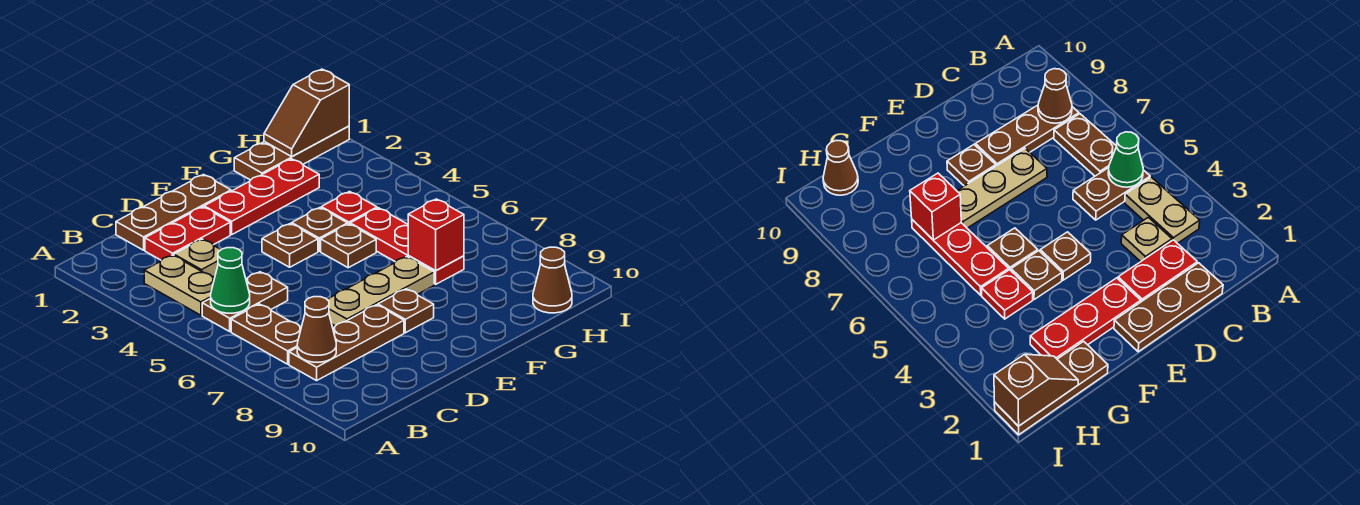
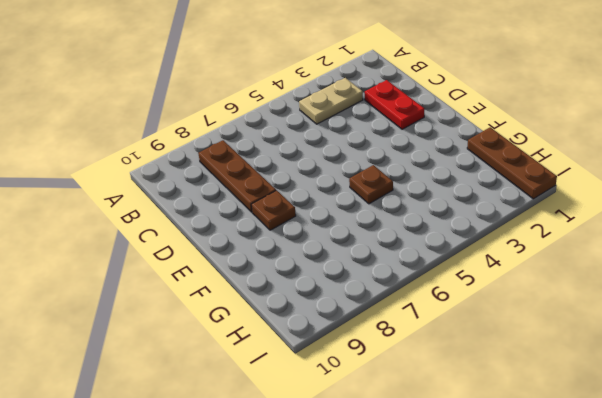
none -> brown 1x2 plate [202,272,288,331]
none -> brown 1x2 plate [231,304,301,364]
none -> brown 1x3 plate [116,175,231,250]

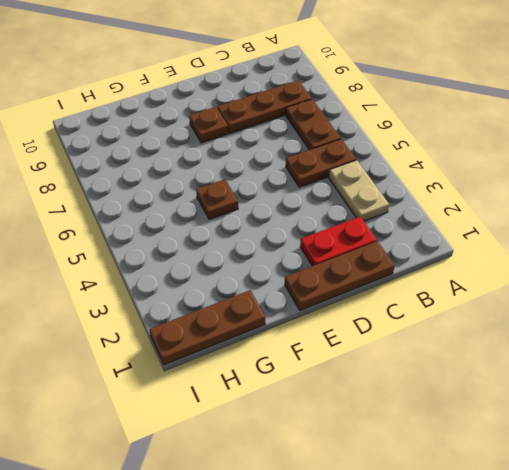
none -> tan 1x1 plate [174,239,221,277]
none -> tan 1x3 plate [327,257,434,326]
none -> red 1x3 plate [204,159,319,235]

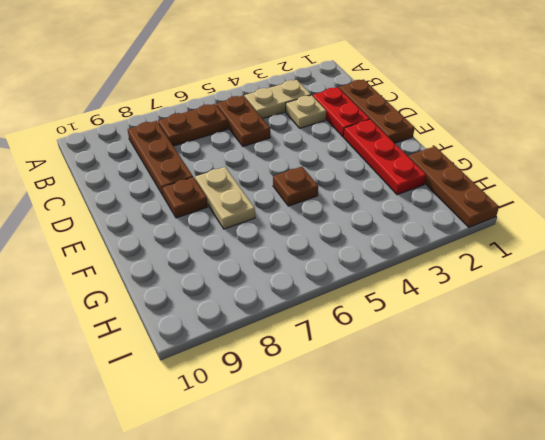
tan 1x2 plate [195,167,255,229] -> tan 1x3 plate [327,257,434,326]
none -> brown 1x1 plate [262,223,318,267]
none -> brown 1x1 plate [292,208,347,251]
none -> red 1x1 plate [321,192,377,224]

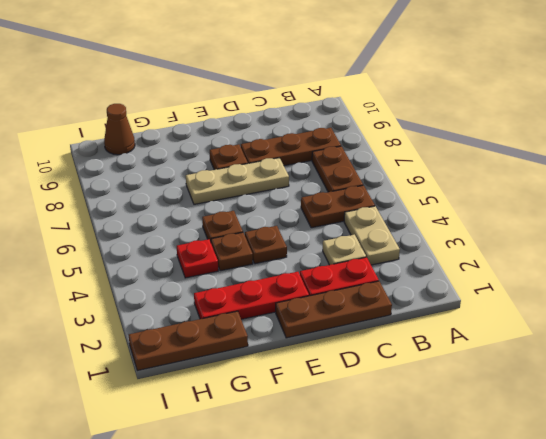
none -> red 1x3 plate [350,208,464,284]
none -> green 1x1 cone [211,248,250,313]
none -> brown 1x1 cone [297,297,336,362]

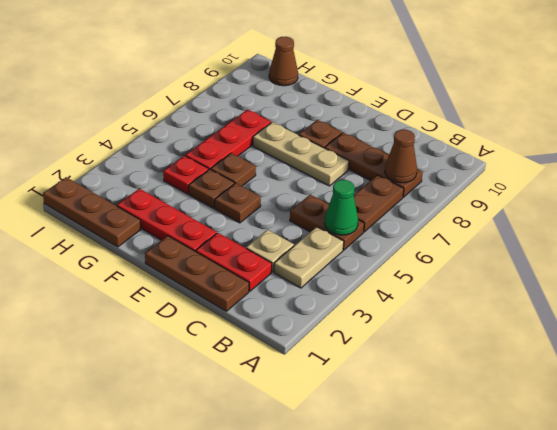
none -> red 1x1 brick [408,199,464,271]
none -> brown 1x2 slope [264,69,349,157]

